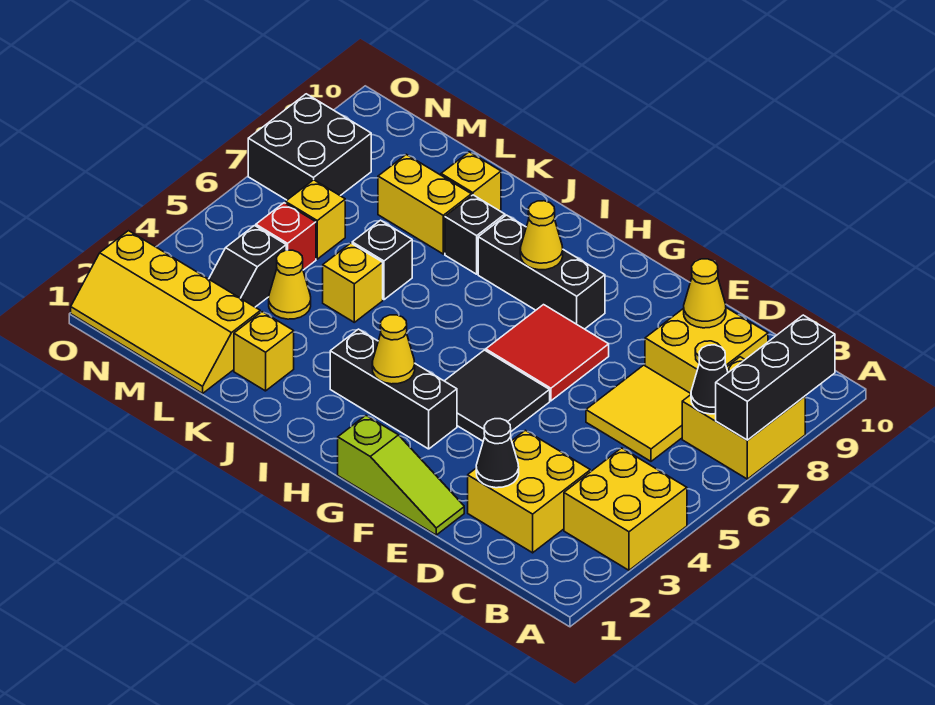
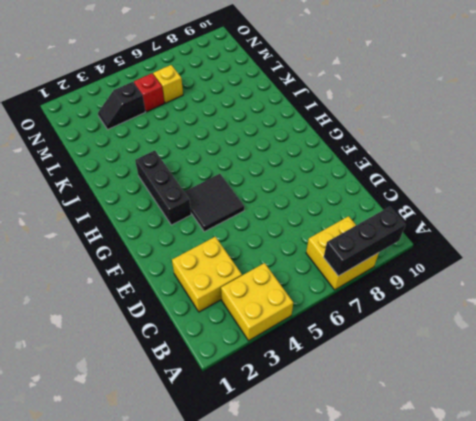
none -> yellow 2x2 tile [586,365,691,461]
none -> yellow 2x2 brick [645,308,768,393]
none -> lime 1x3 slope [338,416,464,535]

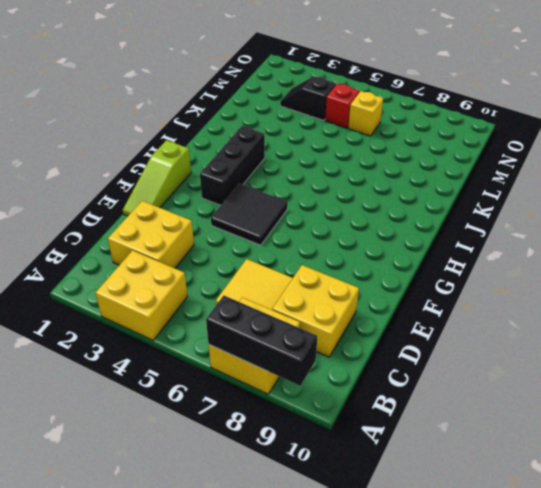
none -> red 2x2 tile [486,305,609,401]
none -> black 1x3 brick [478,215,605,329]
none -> black 1x1 brick [445,195,505,274]

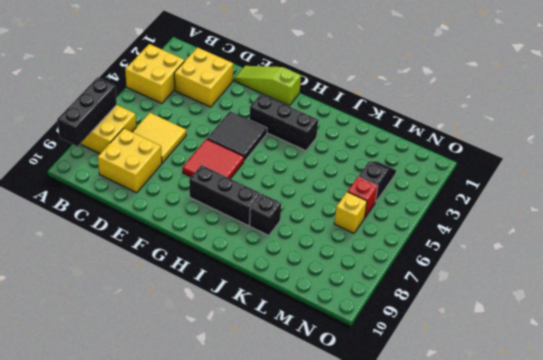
none -> yellow 1x1 brick [234,312,294,391]
none -> yellow 1x1 brick [323,243,383,322]
none -> black 1x1 brick [352,220,412,300]

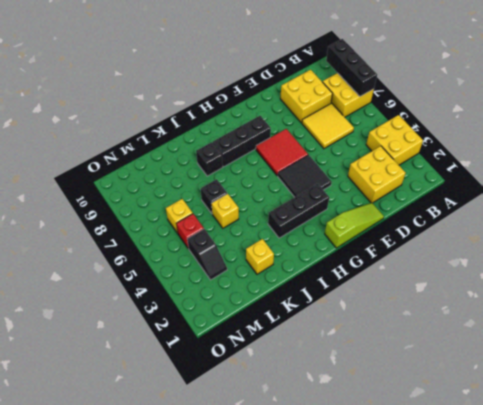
none -> yellow 1x2 brick [378,154,471,254]
none -> yellow 1x1 brick [441,152,501,211]
none -> yellow 2x4 slope [71,231,260,393]

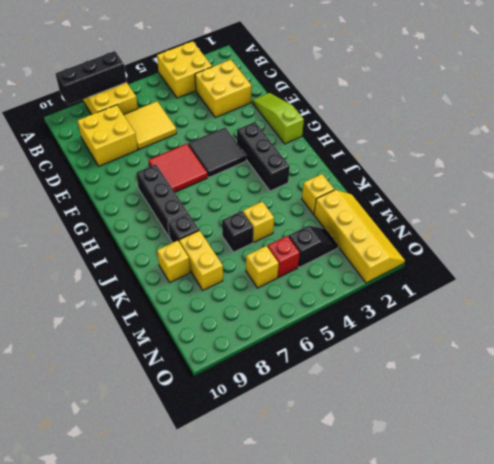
none -> yellow 1x1 cone [269,250,311,319]
none -> black 2x2 brick [248,94,371,200]
none -> black 1x1 cone [691,345,728,414]

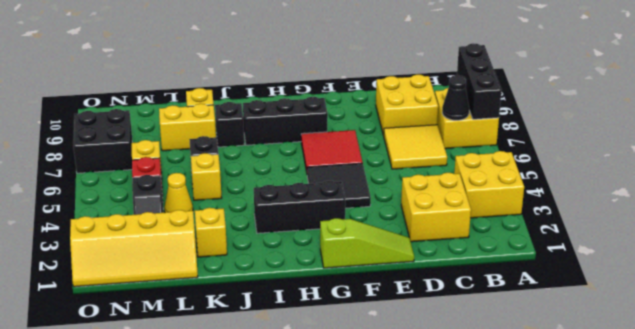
none -> black 1x1 cone [476,419,519,488]
none -> yellow 1x1 cone [684,259,726,328]
none -> yellow 1x1 cone [372,315,415,384]

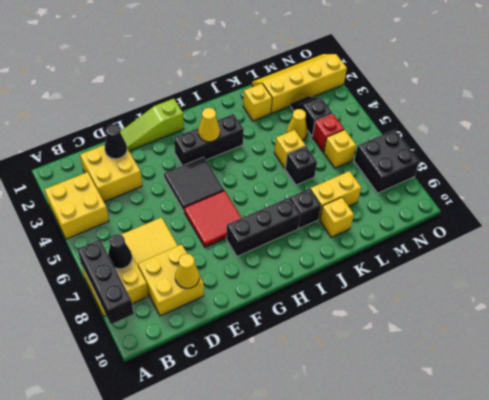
none -> yellow 1x1 cone [520,201,563,270]

